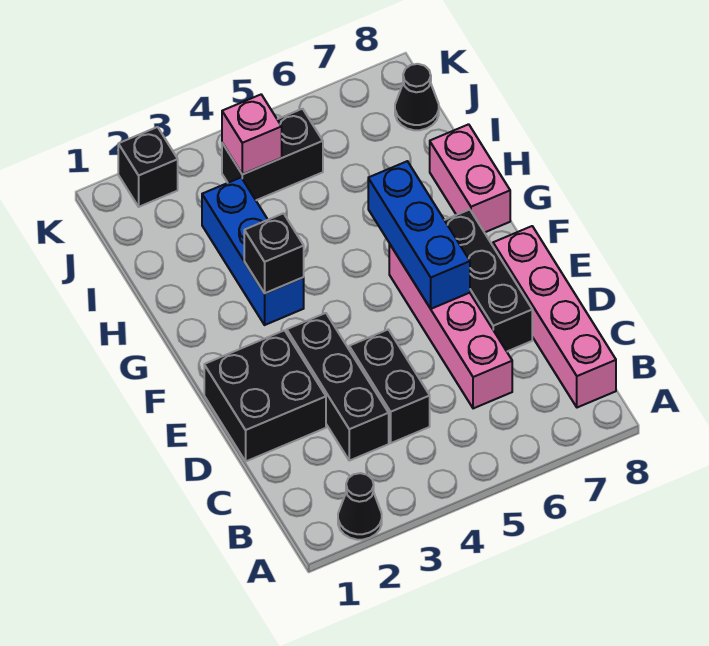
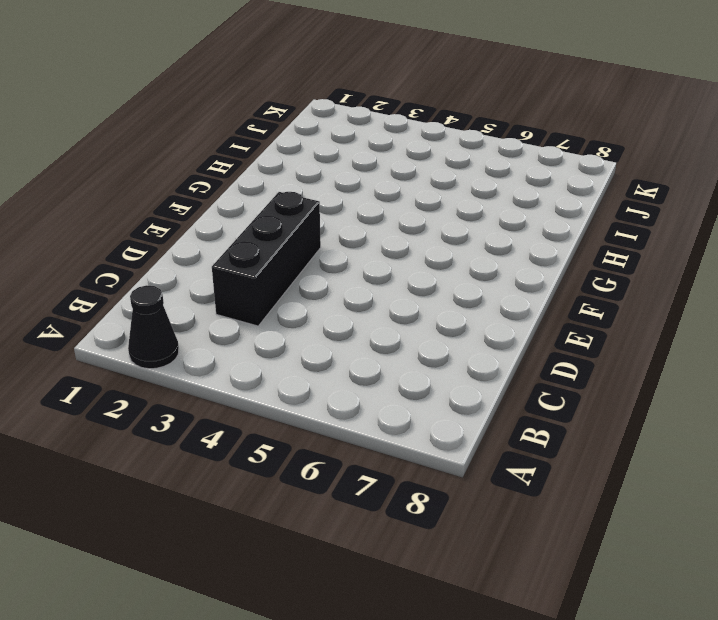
none -> pink 1x4 brick [493,226,616,408]
none -> black 1x2 brick [349,330,430,443]
none -> pink 1x4 brick [389,244,512,409]

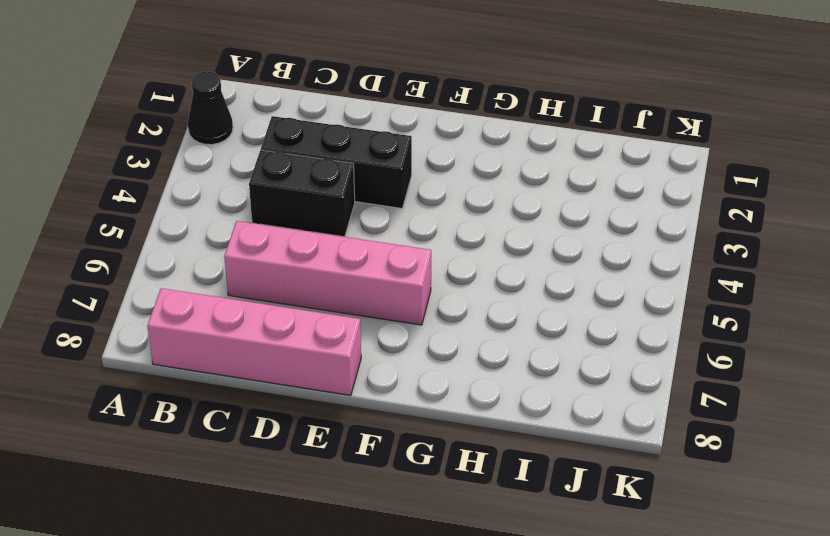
none -> black 2x2 brick [204,330,326,461]
none -> black 1x3 brick [445,210,532,351]
none -> blue 1x3 brick [202,178,304,325]

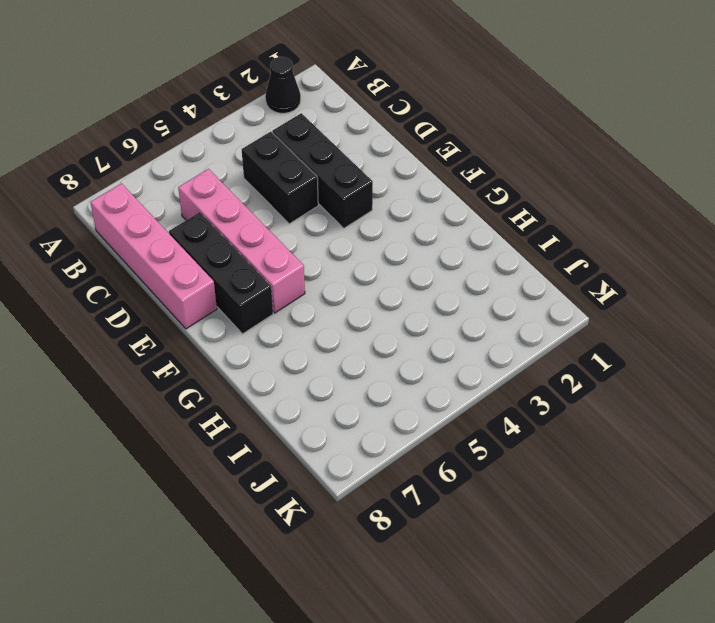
none -> black 2x2 brick [204,330,326,461]
none -> blue 1x3 brick [202,178,304,325]
none -> pink 1x2 brick [430,124,510,232]

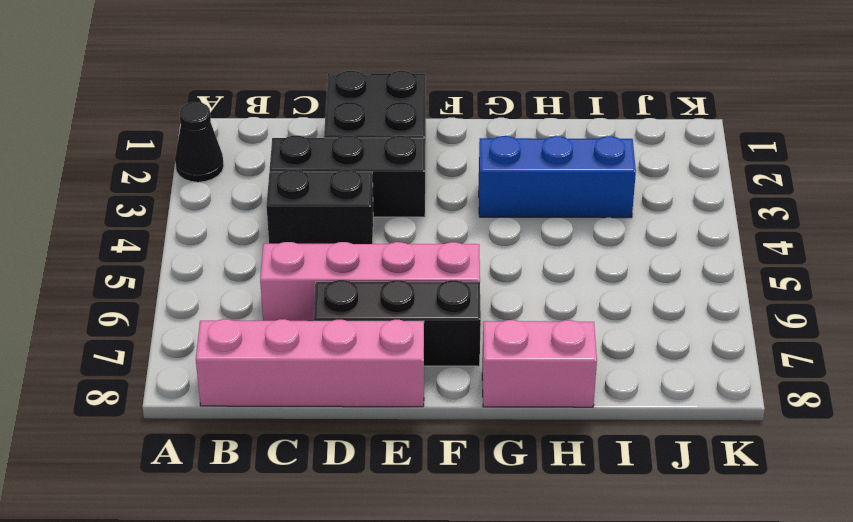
none -> black 1x2 brick [222,109,323,200]
none -> black 1x1 cone [395,64,439,130]
none -> black 1x1 brick [118,127,178,207]

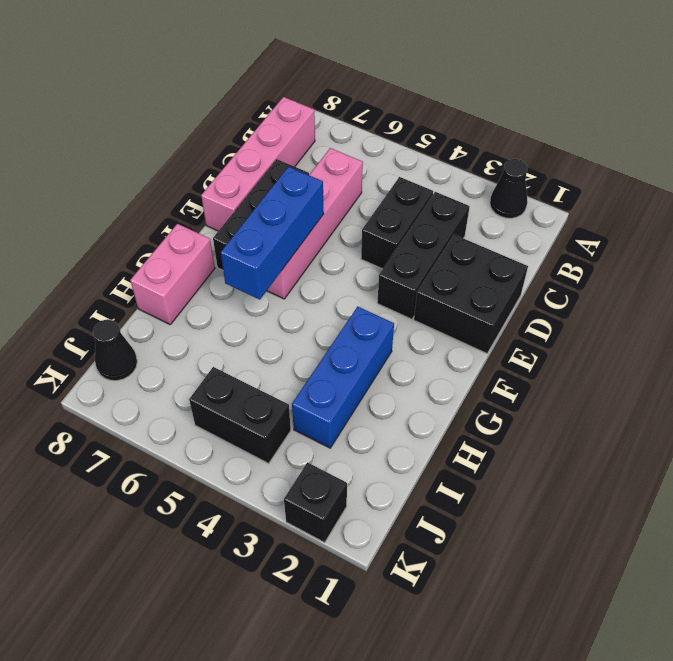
none -> black 1x1 brick [244,213,304,293]
none -> pink 1x1 brick [222,95,282,174]

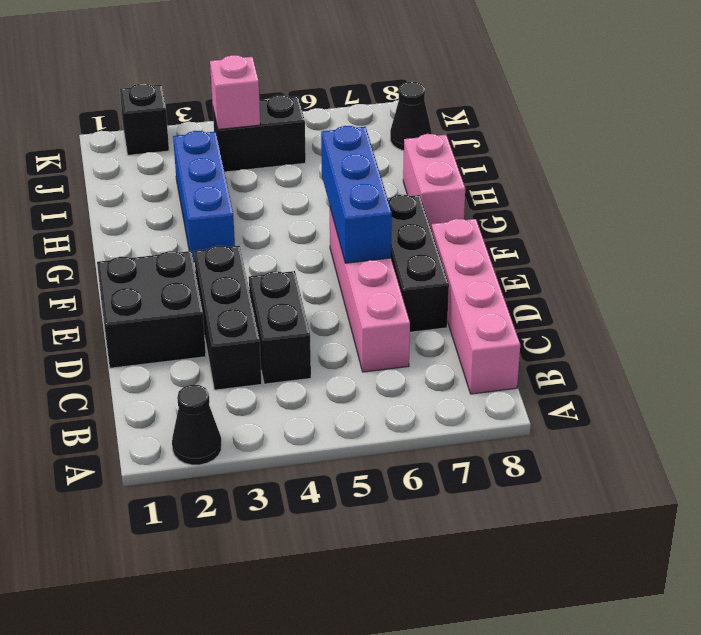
none -> black 1x1 brick [244,213,304,293]

